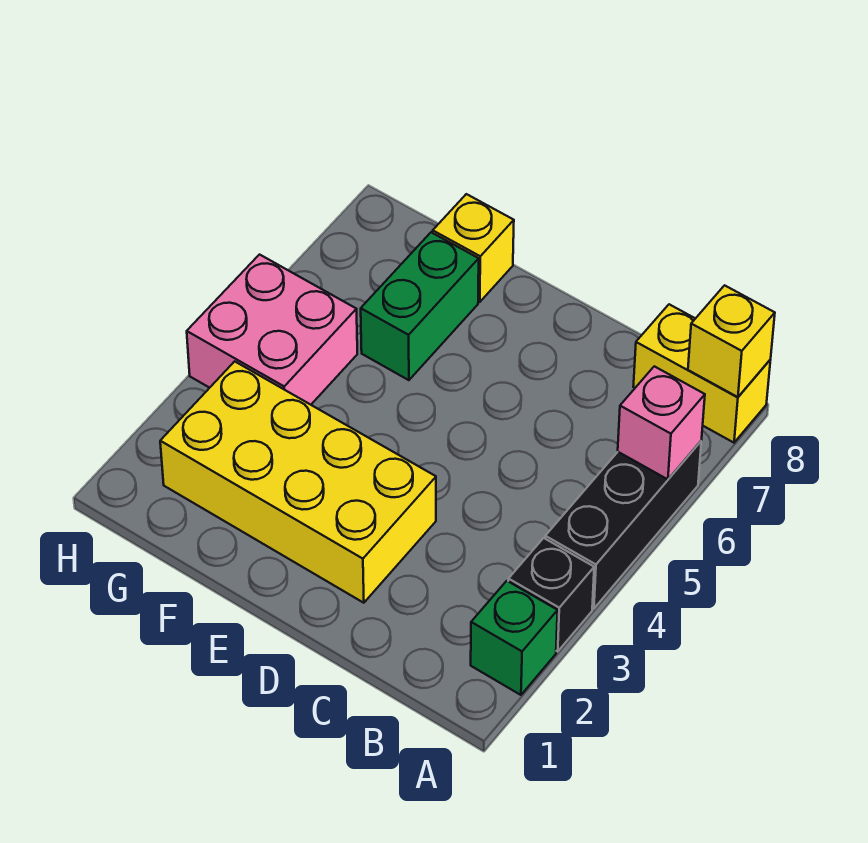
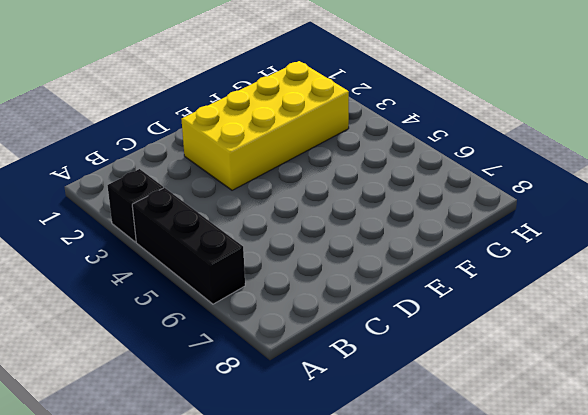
none -> green 1x1 brick [471,581,558,695]
none -> yellow 1x2 brick [633,304,770,443]

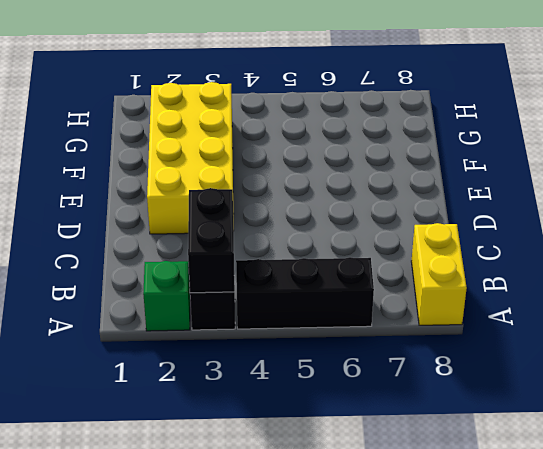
black 1x2 brick [188,188,234,293] -> none
none -> green 1x2 brick [361,232,479,380]
none -> yellow 1x1 brick [433,194,514,302]

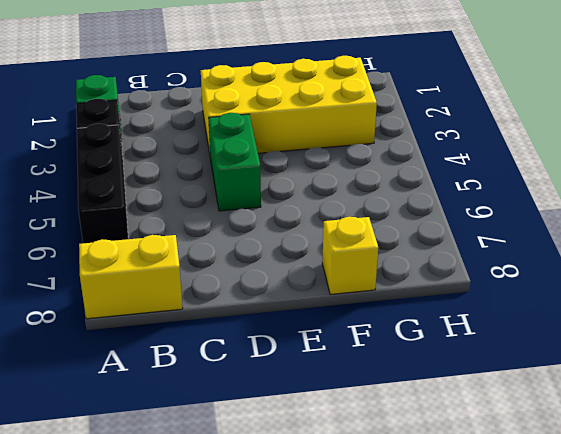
green 1x2 brick [208,113,261,211] -> green 1x2 brick moved to [361,232,479,380]
none -> pink 2x2 brick [187,255,357,405]
none -> pink 1x1 brick [618,366,705,479]

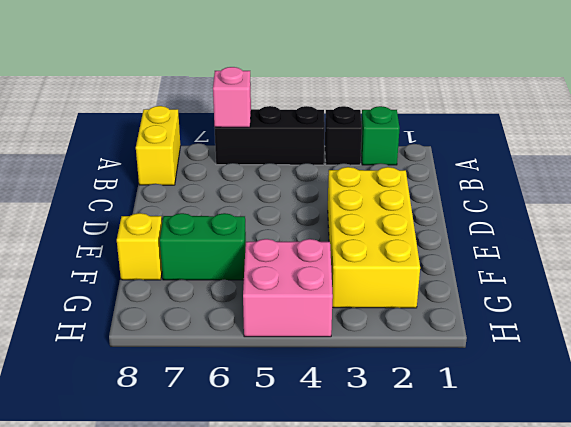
none -> yellow 1x1 brick [688,285,775,397]

